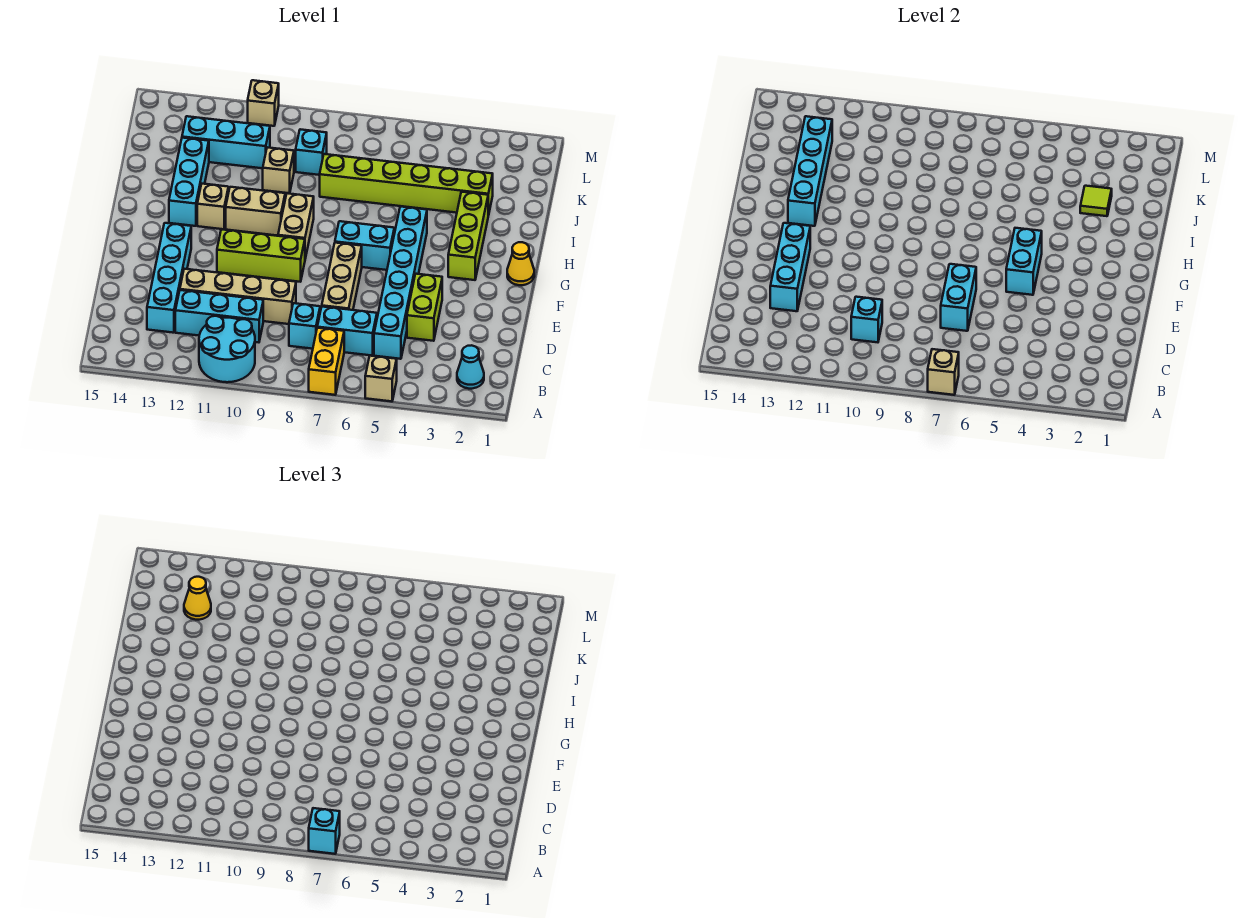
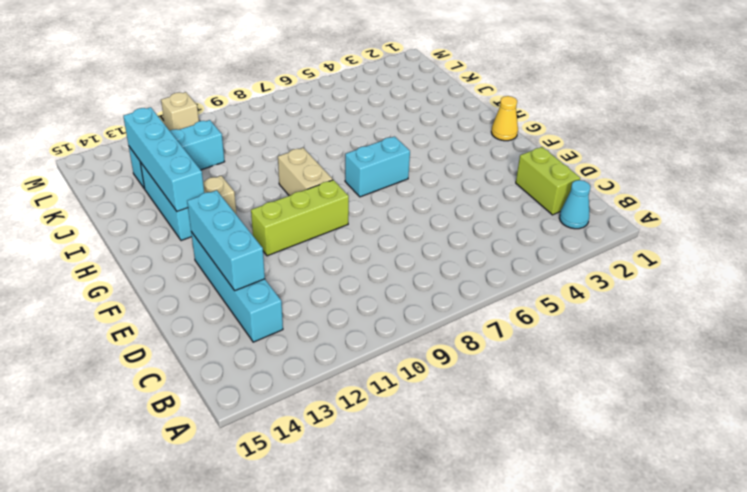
lime 1x2 brick [516,147,580,215] -> lime 1x2 brick moved to [407,274,442,341]
none -> tan 1x1 brick [365,356,397,401]
none -> yellow 1x2 brick [309,328,344,395]
none -> cyan 2x2 round brick [199,316,255,382]
none -> cyan 1x6 brick [374,206,427,359]

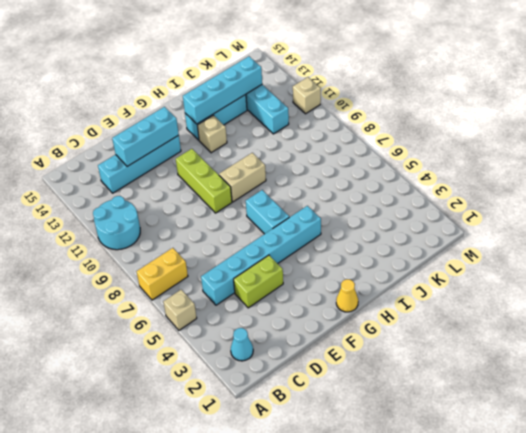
none -> cyan 1x2 brick [317,307,377,356]
none -> cyan 1x1 brick [289,303,320,349]
none -> cyan 1x3 brick [175,290,263,342]
none -> tan 1x3 brick [322,243,362,310]

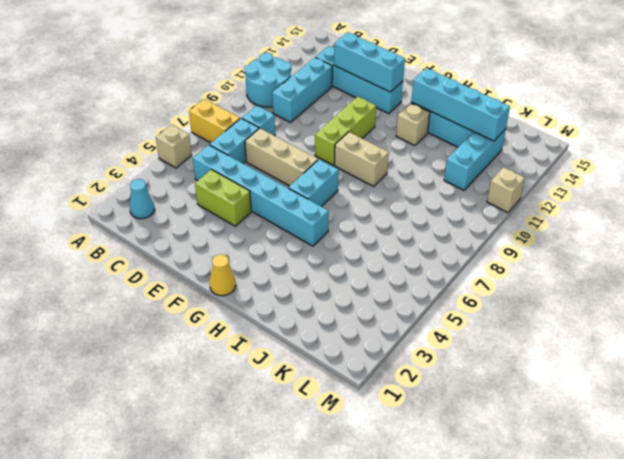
none -> tan 1x4 brick [180,269,296,324]
none -> lime 1x3 brick [448,192,488,280]
none -> tan 1x2 brick [226,187,285,236]
none -> lime 1x6 brick [320,154,493,216]

